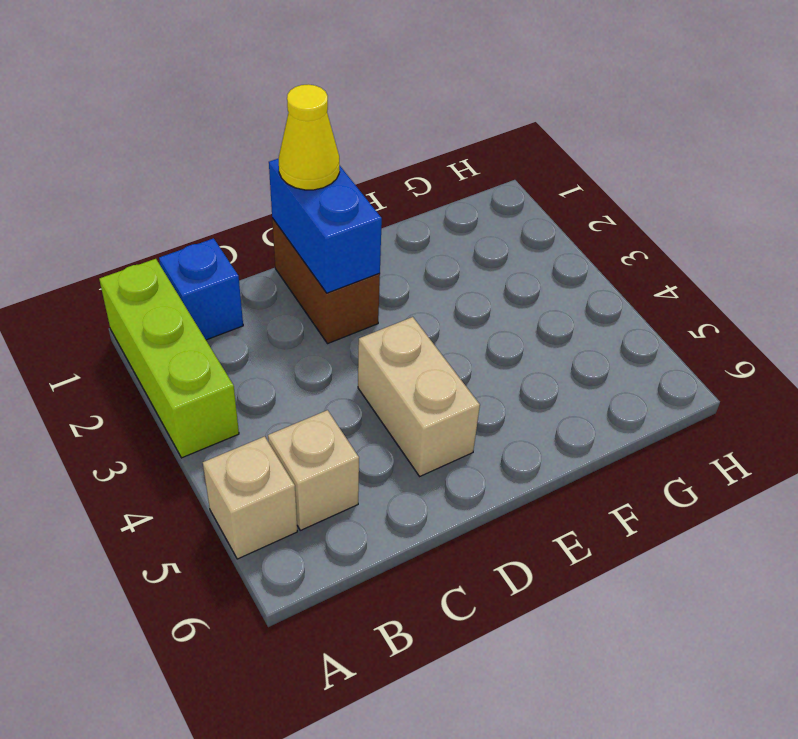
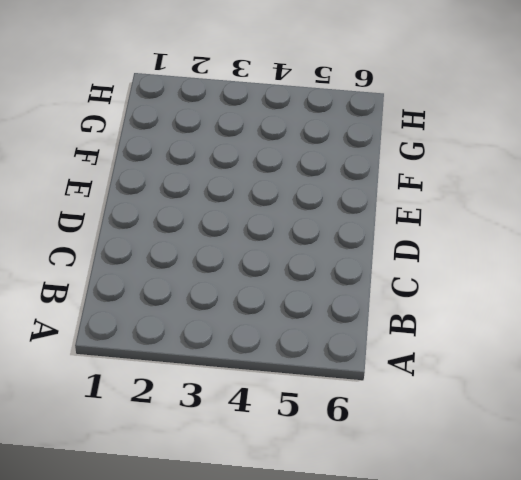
none -> lime 1x3 brick [99,259,239,458]
none -> tan 1x1 brick [203,436,297,559]

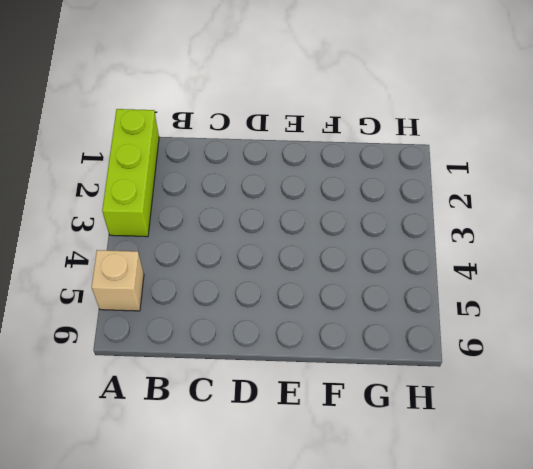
none -> blue 1x1 brick [159,238,243,340]
none -> tan 1x1 brick [268,410,359,530]

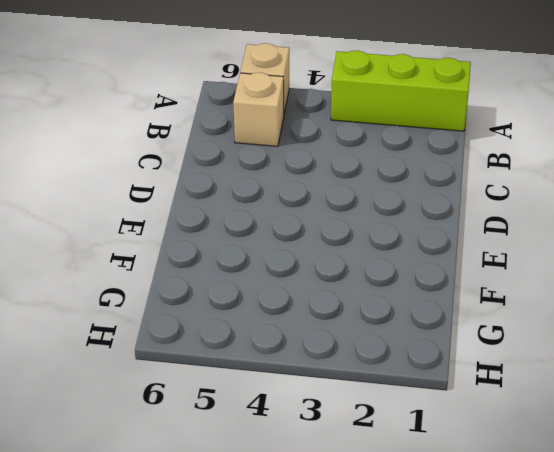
none -> blue 1x1 brick [159,238,243,340]
none -> brown 1x2 brick [272,218,380,344]

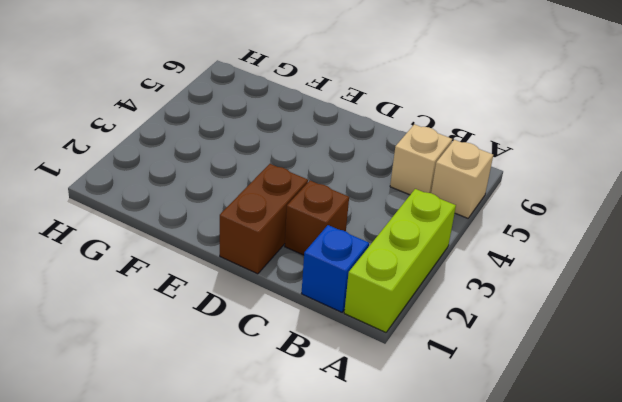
brown 1x1 brick [285,181,349,255] -> none
none -> tan 1x2 brick [358,317,480,476]
none -> blue 1x2 brick [269,158,382,293]

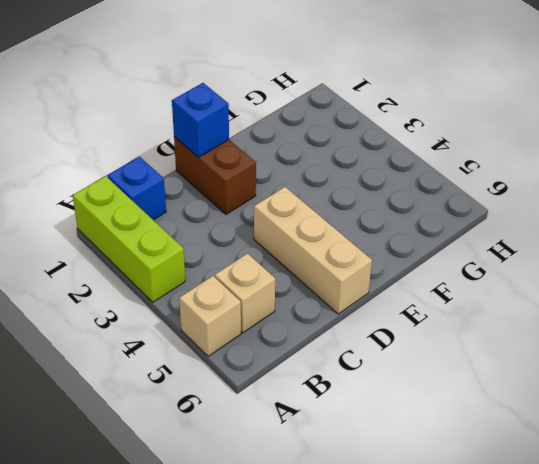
blue 1x1 brick [172,83,229,157] -> blue 1x2 brick [269,158,382,293]
tan 1x3 brick [254,187,372,314] -> tan 1x2 brick [358,317,480,476]
none -> yellow 1x1 cone [279,84,340,190]

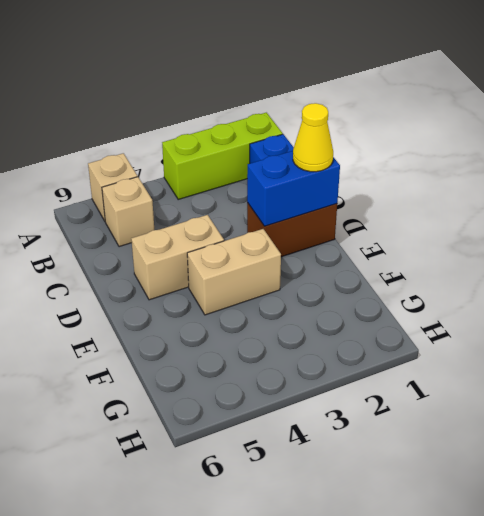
tan 1x2 brick [187,229,281,315] -> none

